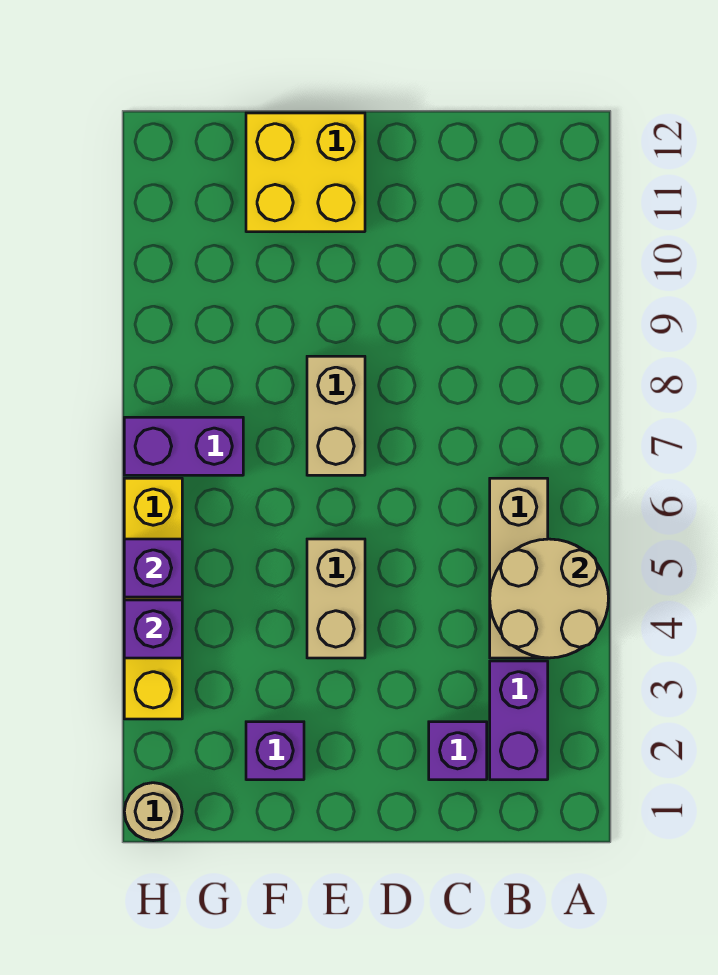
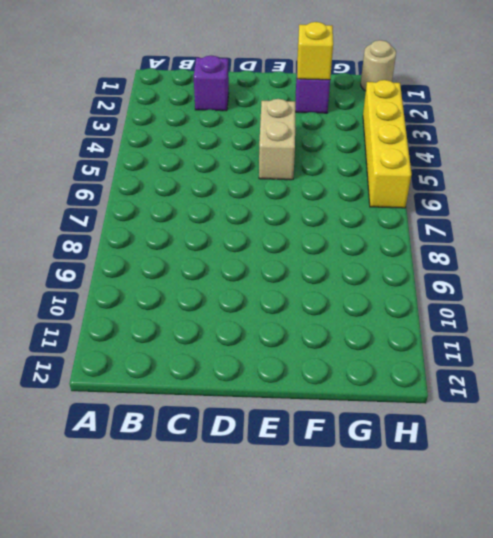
yellow 1x1 brick [297,22,333,80] -> none
none -> purple 1x2 brick [490,661,548,780]
none -> tan 1x3 brick [490,478,548,658]
none -> tan 1x2 brick [307,356,365,475]

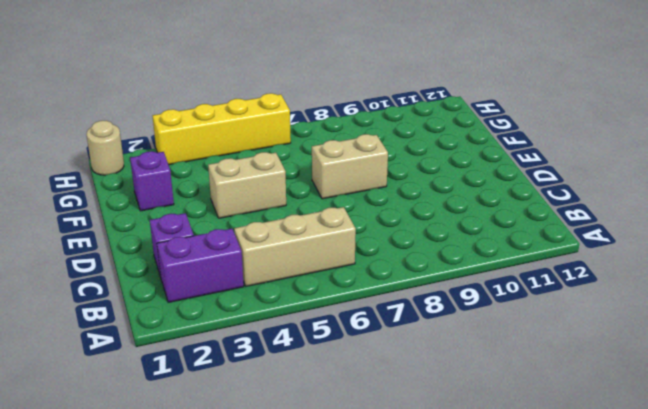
none -> yellow 2x2 brick [246,113,365,232]
none -> purple 1x2 brick [124,417,243,475]
none -> tan 2x2 round brick [490,539,608,658]

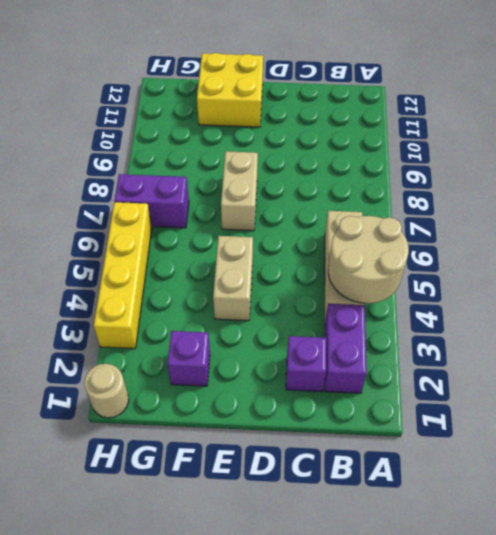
none -> purple 1x1 brick [124,600,182,658]
none -> purple 1x1 brick [124,539,182,597]

